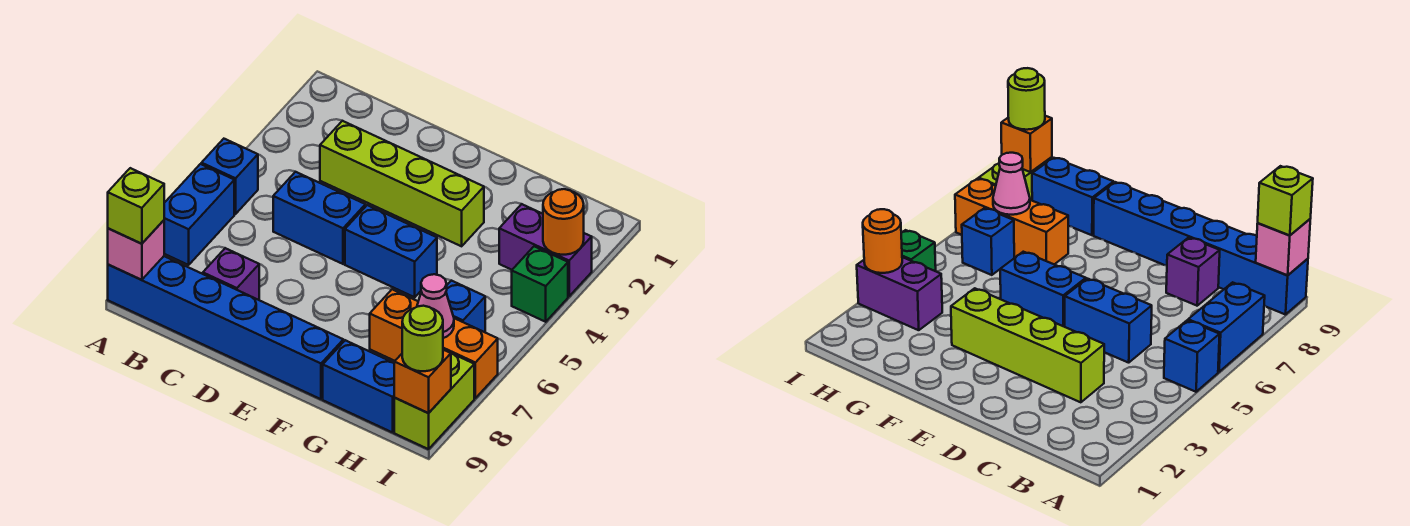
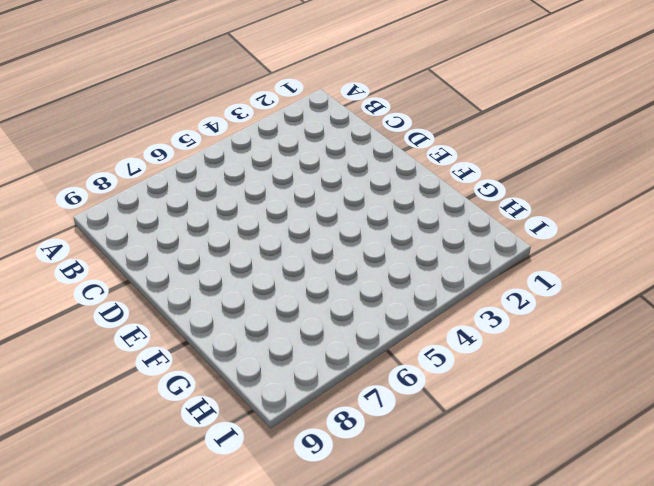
none -> blue 1x1 brick [201,139,258,214]
none -> blue 1x2 brick [164,164,234,265]
none -> blue 1x6 brick [108,256,343,399]

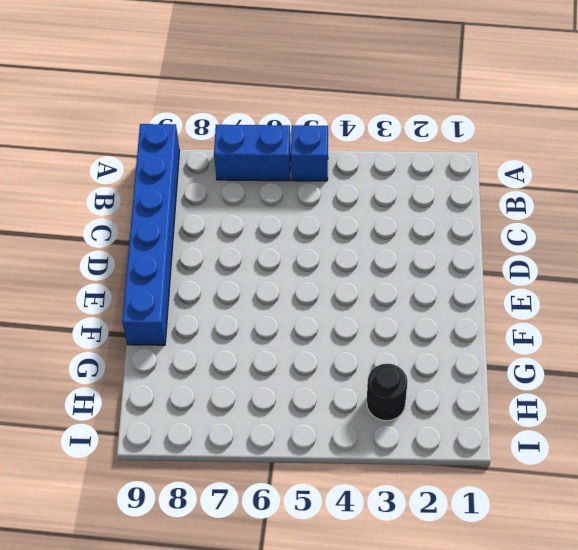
black 1x1 round brick [367,364,408,421] -> purple 1x2 brick [499,204,592,296]
none -> lime 1x4 brick [320,121,484,246]
none -> blue 1x2 brick [273,172,365,264]
none -> purple 1x1 brick [203,248,259,300]

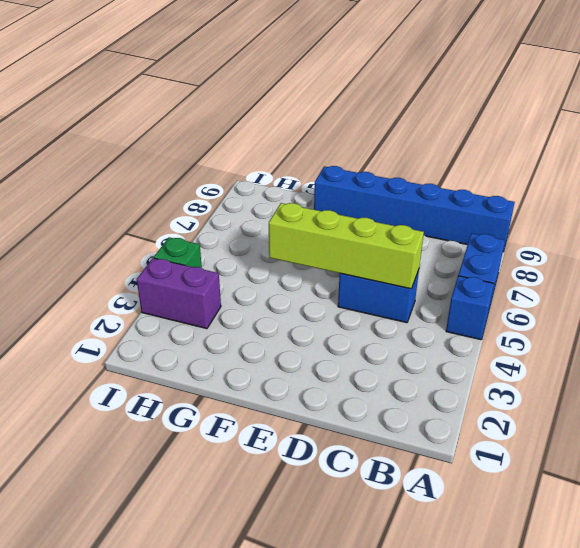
lime 1x4 brick [269,203,424,289] -> lime 1x4 brick moved to [320,121,484,246]
none -> purple 1x1 brick [203,248,259,300]
none -> blue 1x2 brick [345,205,437,297]
none -> orange 1x3 brick [370,289,498,398]

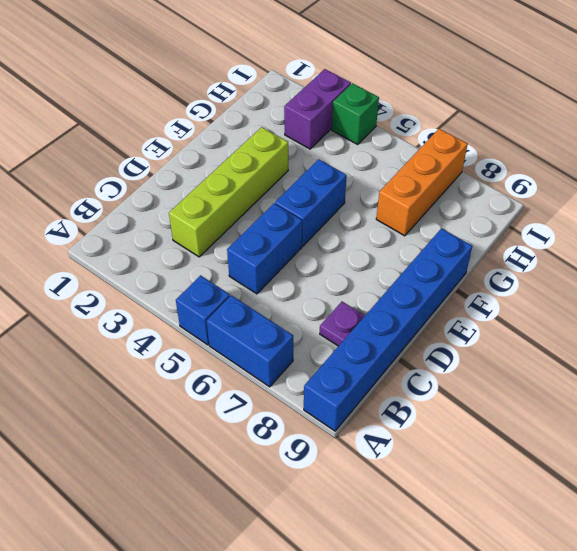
purple 1x1 plate [320,302,365,346] -> purple 1x1 brick [203,248,259,300]
none -> blue 1x2 brick [323,340,395,432]
none -> blue 1x1 brick [446,281,485,332]
none -> lime 1x2 brick [394,353,474,449]

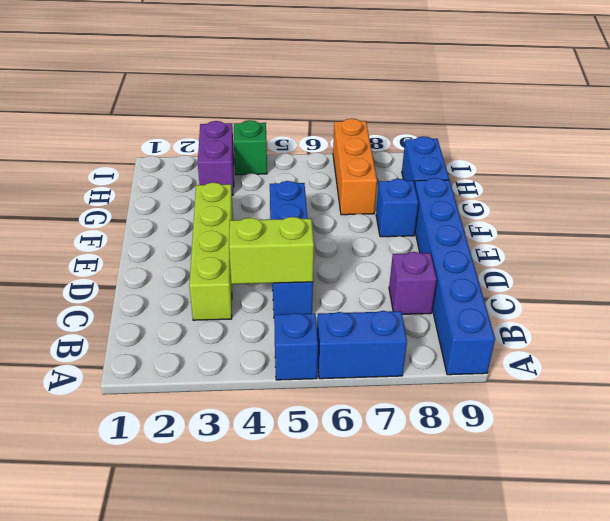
lime 1x2 brick [229,217,314,284] -> lime 1x2 brick moved to [394,353,474,449]
blue 1x1 brick [376,179,418,237] -> blue 1x1 brick moved to [446,281,485,332]
none -> pink 1x1 brick [108,220,164,280]
none -> pink 1x1 cone [417,274,454,338]
none -> orange 1x1 round brick [543,189,584,255]

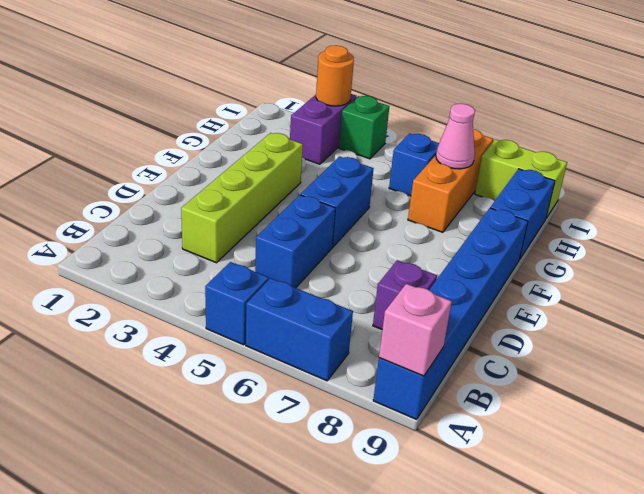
none -> orange 1x1 brick [394,350,451,413]
none -> lime 1x1 brick [108,168,164,244]
none -> lime 1x1 round brick [402,306,443,371]

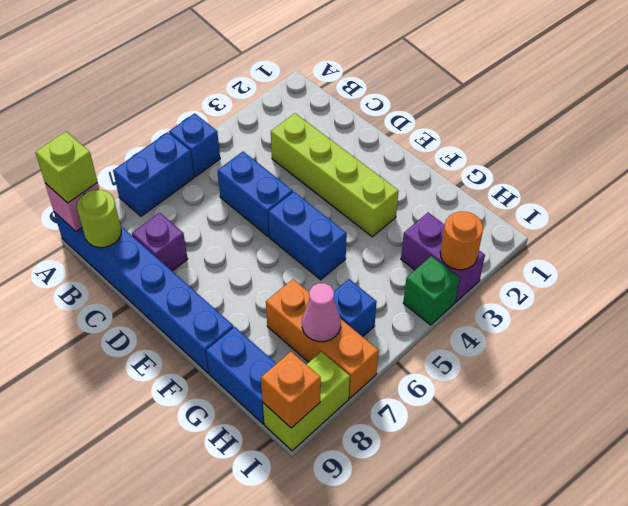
lime 1x1 round brick [77,190,121,247] -> lime 1x1 round brick moved to [402,306,443,371]

